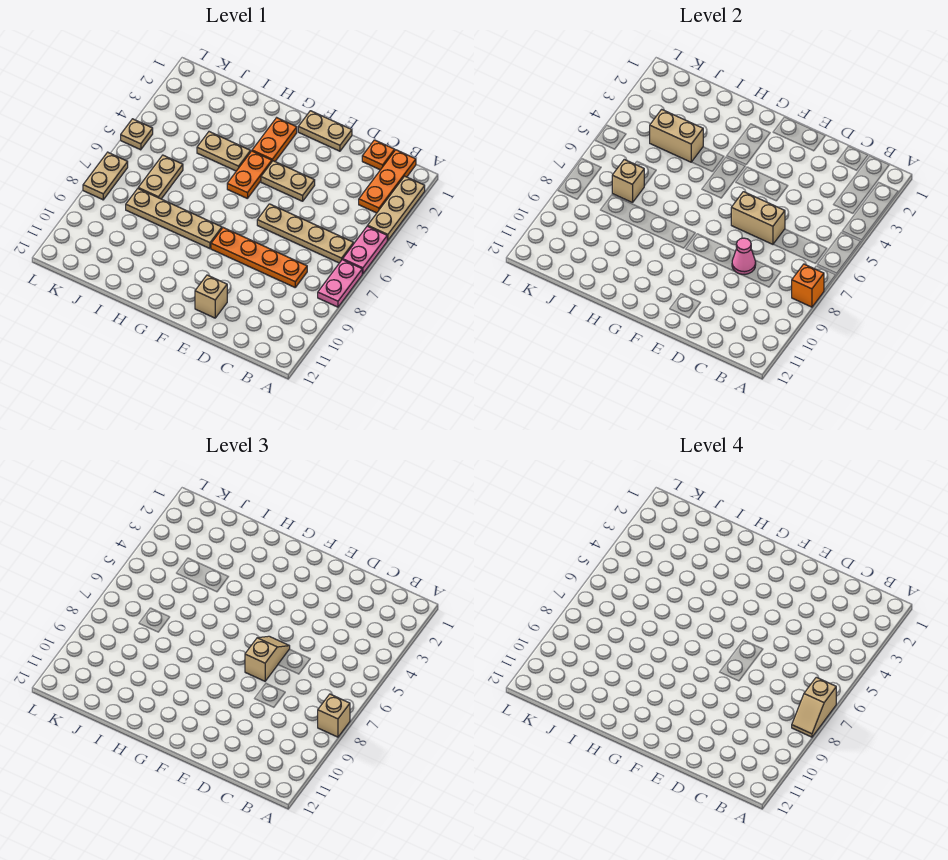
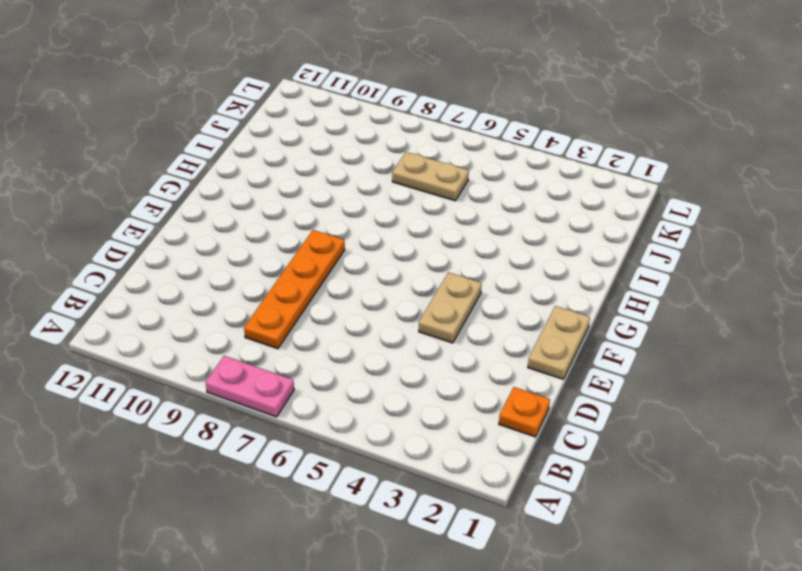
none -> tan 1x3 plate [368,176,425,240]
none -> pink 1x2 plate [343,226,387,274]
none -> orange 1x3 plate [359,150,416,213]

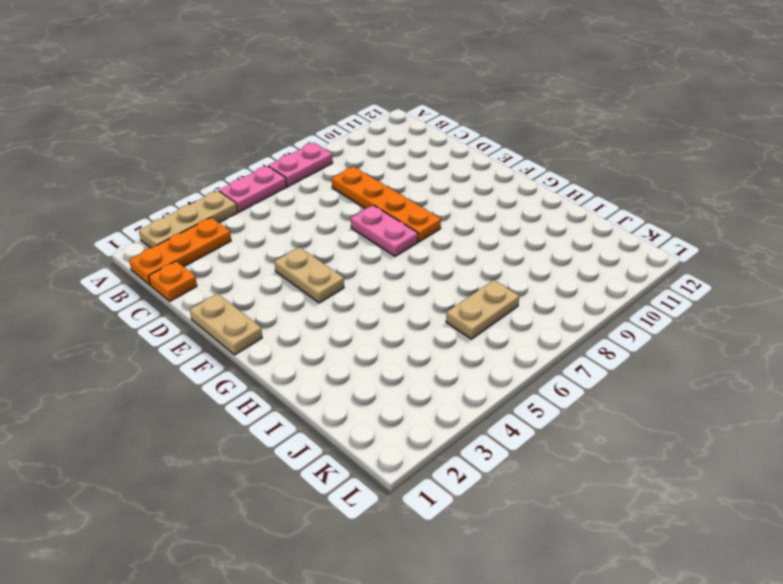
pink 1x2 plate [351,205,418,256] -> none
none -> tan 1x4 plate [257,204,354,263]
none -> tan 1x1 brick [195,275,227,318]
none -> orange 1x2 plate [252,118,297,161]

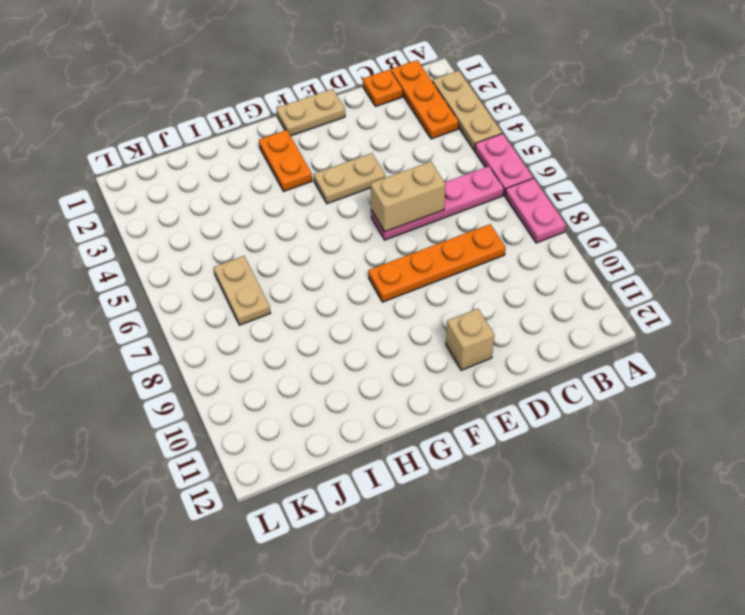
pink 1x4 plate [371,166,504,240] -> tan 1x4 plate [257,204,354,263]
none -> orange 1x2 plate [227,151,272,199]
none -> tan 1x4 plate [126,189,222,249]
none -> tan 1x2 plate [197,132,251,171]

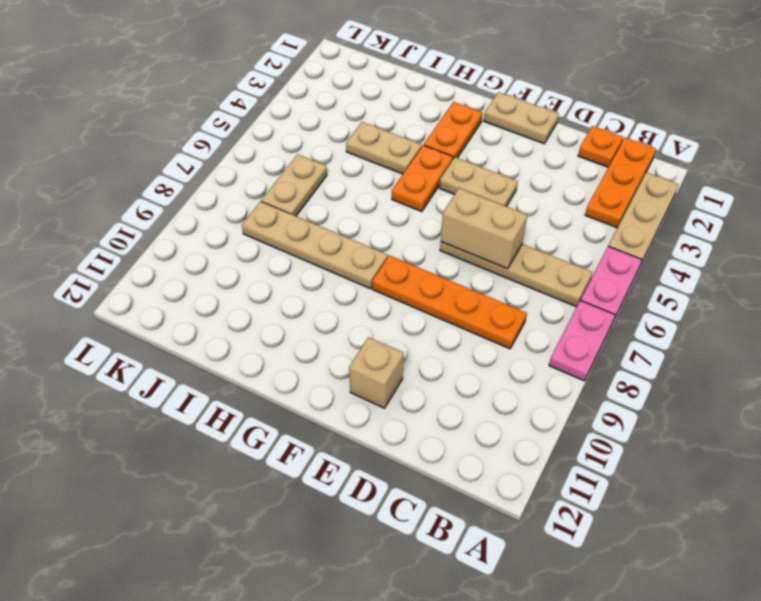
none -> tan 1x1 plate [121,119,153,150]
none -> tan 1x2 plate [83,152,128,200]
none -> orange 1x1 brick [792,264,824,307]

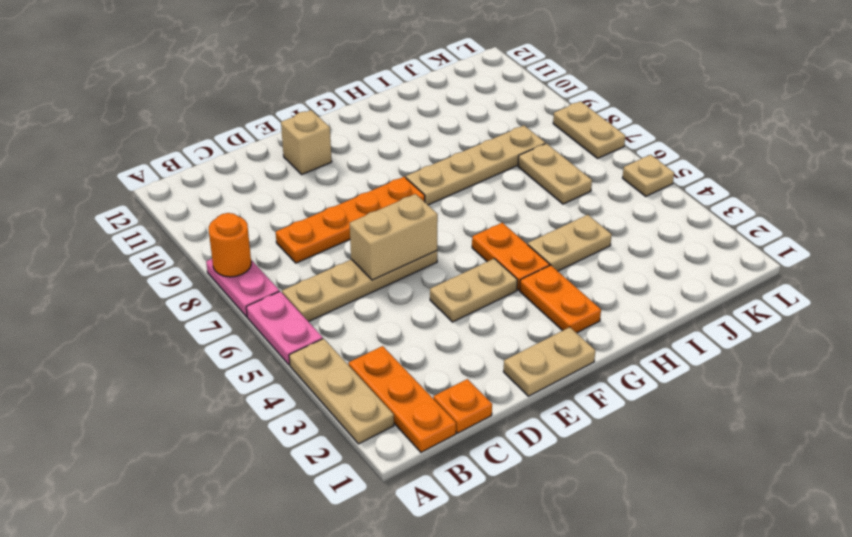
orange 1x1 round brick [209,213,251,277] -> orange 1x1 brick [792,264,824,307]
none -> pink 1x1 cone [732,238,756,275]
none -> tan 1x2 brick [650,109,703,162]
none -> tan 1x1 brick [612,160,644,203]

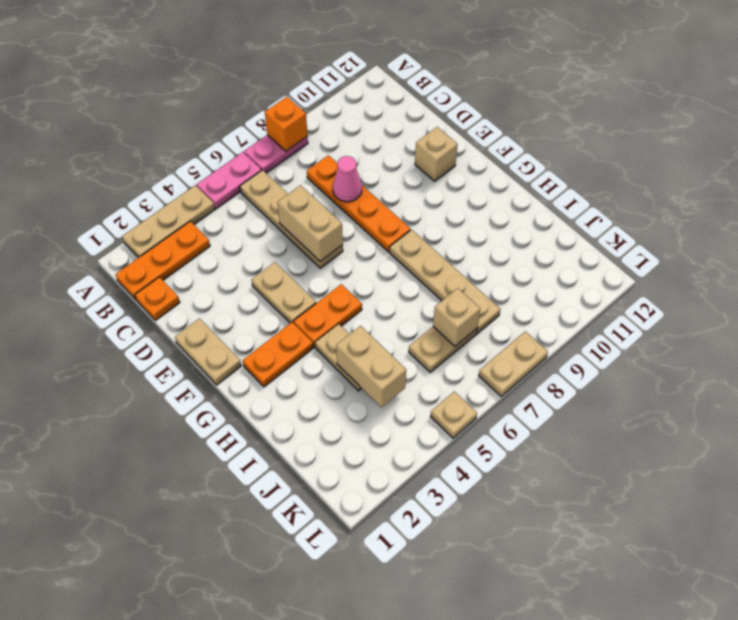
none -> tan 1x1 brick [318,694,350,737]
none -> tan 1x2 slope [245,636,290,681]
none -> tan 1x2 slope [792,677,836,737]

